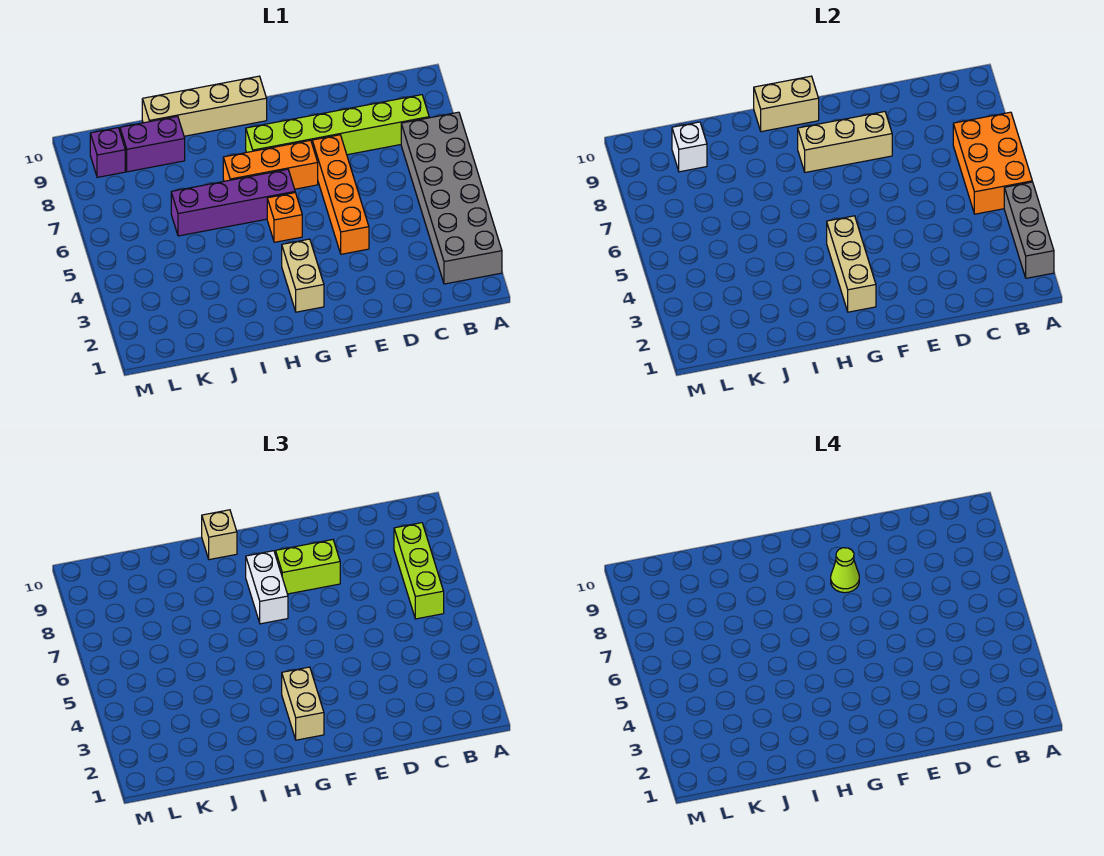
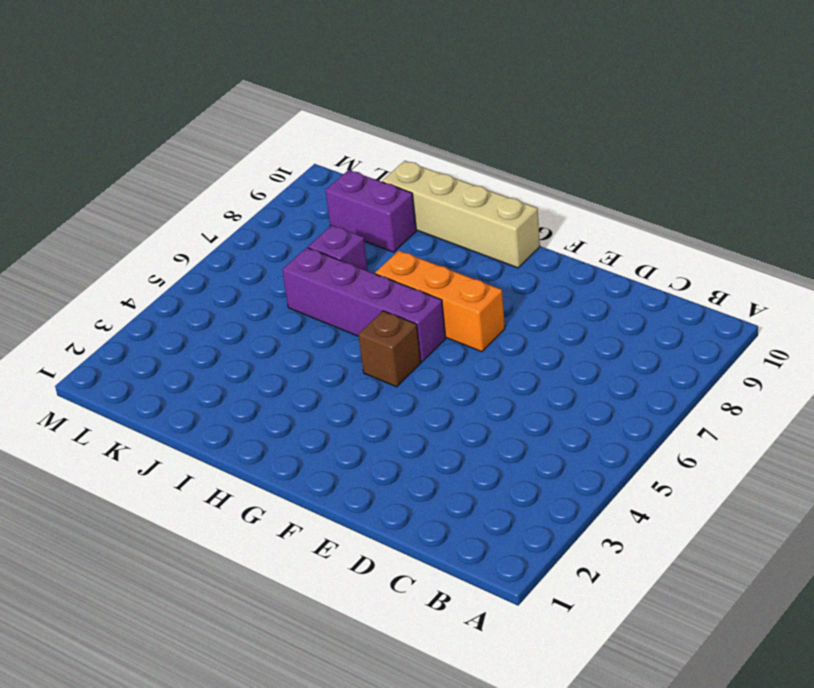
brown 1x1 brick [358,311,421,387] -> orange 1x1 brick [267,193,302,242]
purple 1x1 brick [308,225,368,271] -> purple 1x1 brick moved to [90,128,125,177]
none -> grey 2x6 brick [401,112,502,284]
none -> lime 1x6 brick [246,95,429,155]
none -> orange 1x4 brick [312,135,369,254]

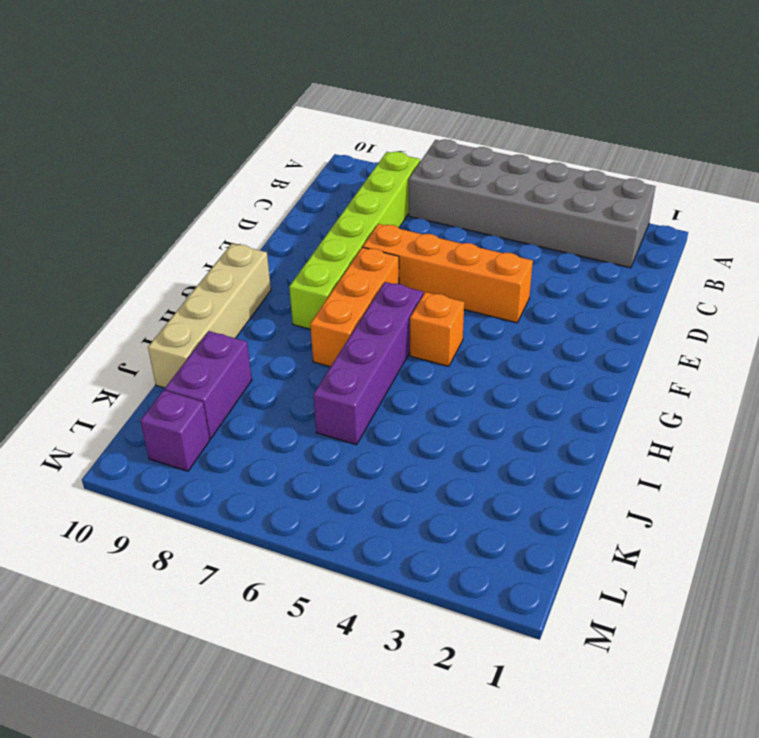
none -> tan 1x2 brick [282,239,324,312]
none -> grey 1x3 brick [1004,182,1054,278]
none -> orange 2x3 brick [953,112,1032,214]

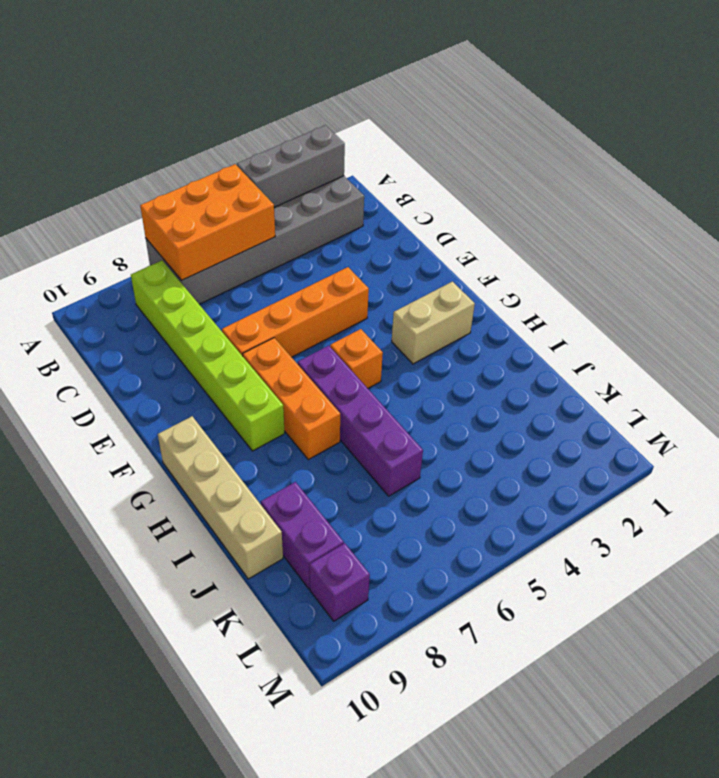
none -> tan 1x3 brick [798,112,892,172]
none -> tan 1x3 brick [827,216,876,312]
none -> tan 1x2 brick [754,76,819,132]

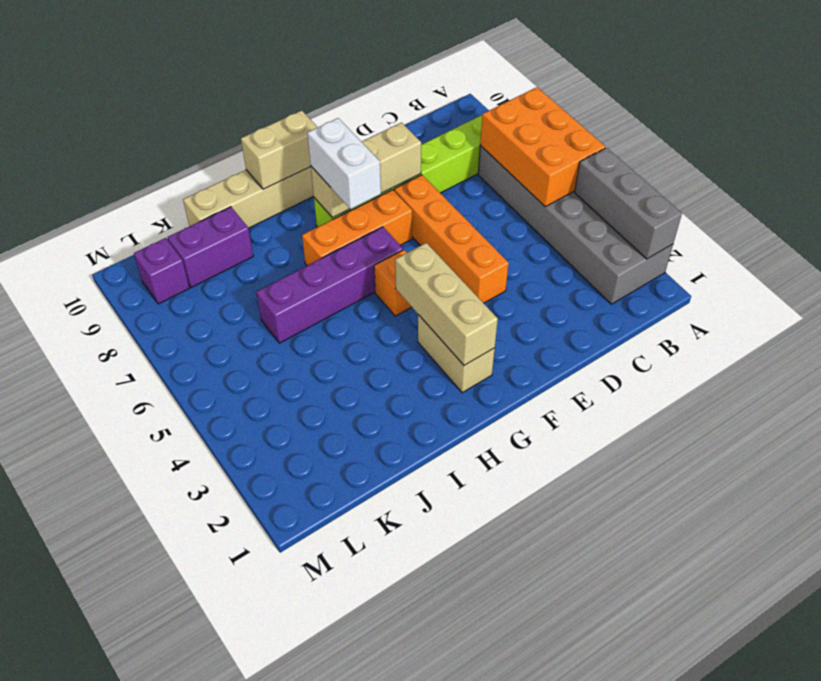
none -> white 1x1 brick [672,122,707,172]
none -> lime 1x3 brick [394,523,444,619]
none -> lime 1x2 brick [275,540,340,594]

